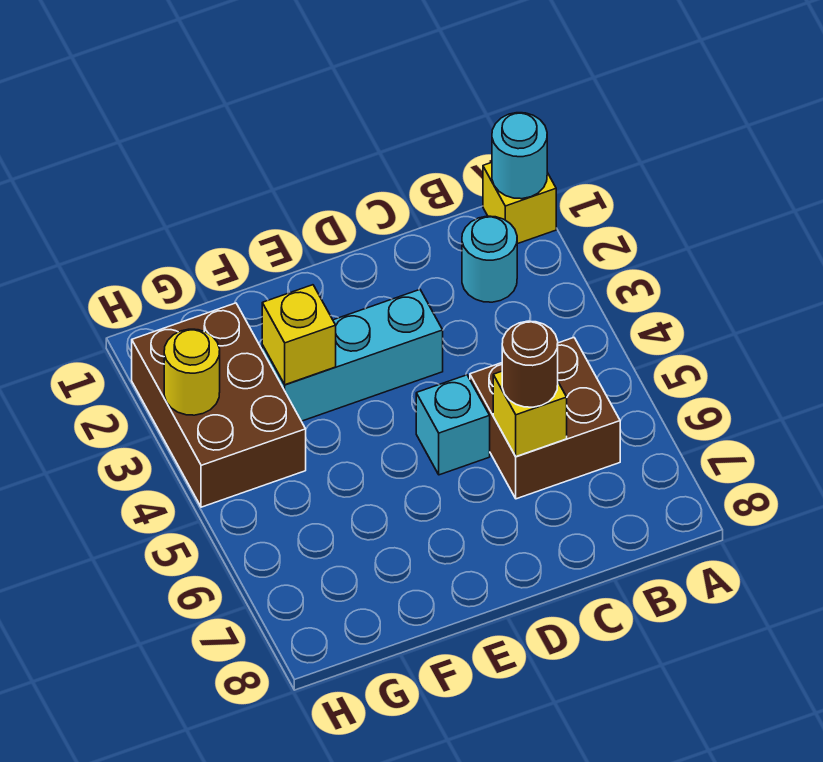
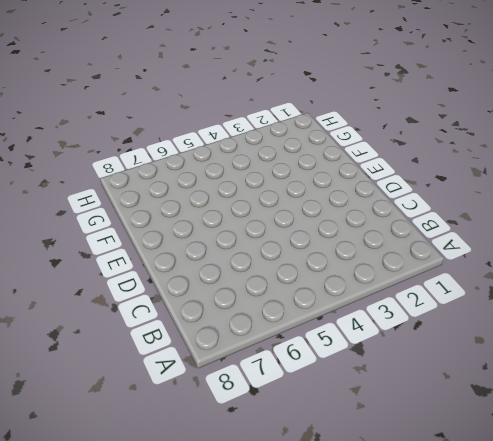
none -> yellow 1x1 brick [483,163,556,244]
none -> cyan 1x1 round brick [462,216,517,302]

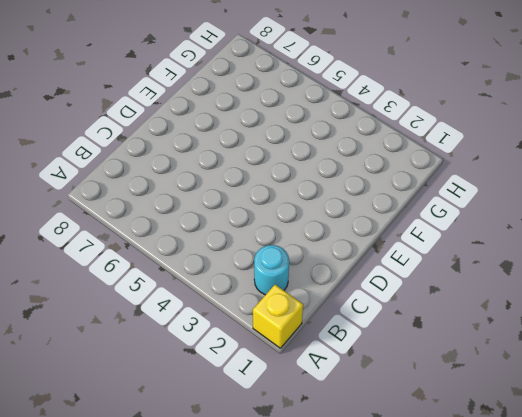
none -> brown 2x2 brick [470,338,620,499]
none -> cyan 1x3 brick [262,290,443,421]

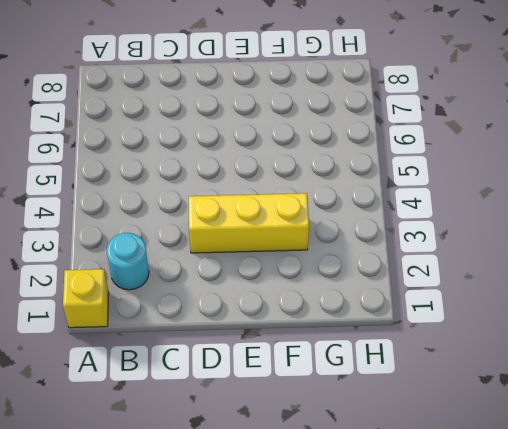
yellow 1x3 brick [189,193,309,253] -> cyan 1x3 brick [262,290,443,421]
none -> brown 2x2 brick [470,338,620,499]
none -> cyan 1x1 brick [416,375,490,475]

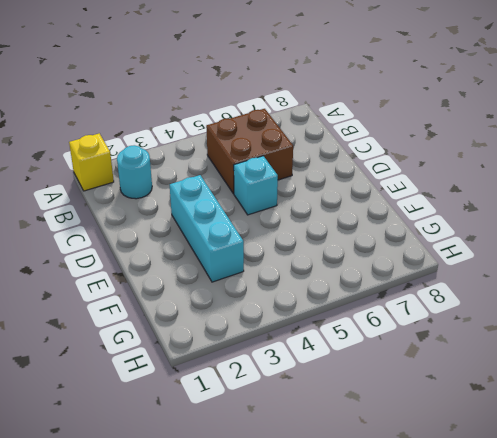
none -> brown 2x3 brick [132,303,306,507]
none -> cyan 1x1 round brick [492,113,547,199]

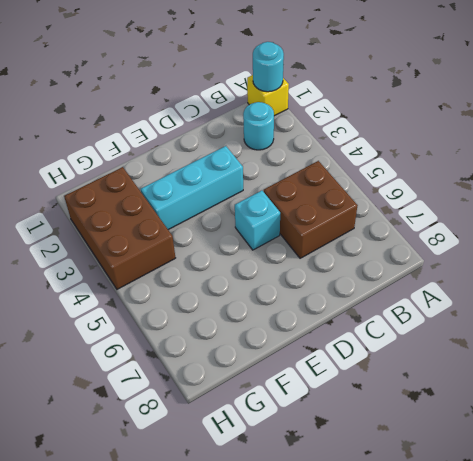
none -> yellow 1x1 brick [493,371,567,457]
none -> yellow 1x1 brick [262,285,336,385]

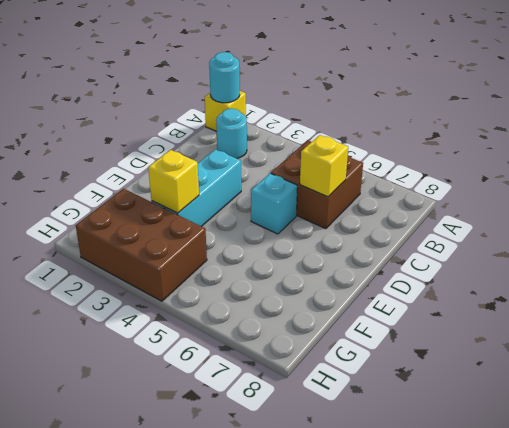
none -> yellow 1x1 round brick [164,329,220,415]
none -> brown 1x1 round brick [502,321,558,407]

